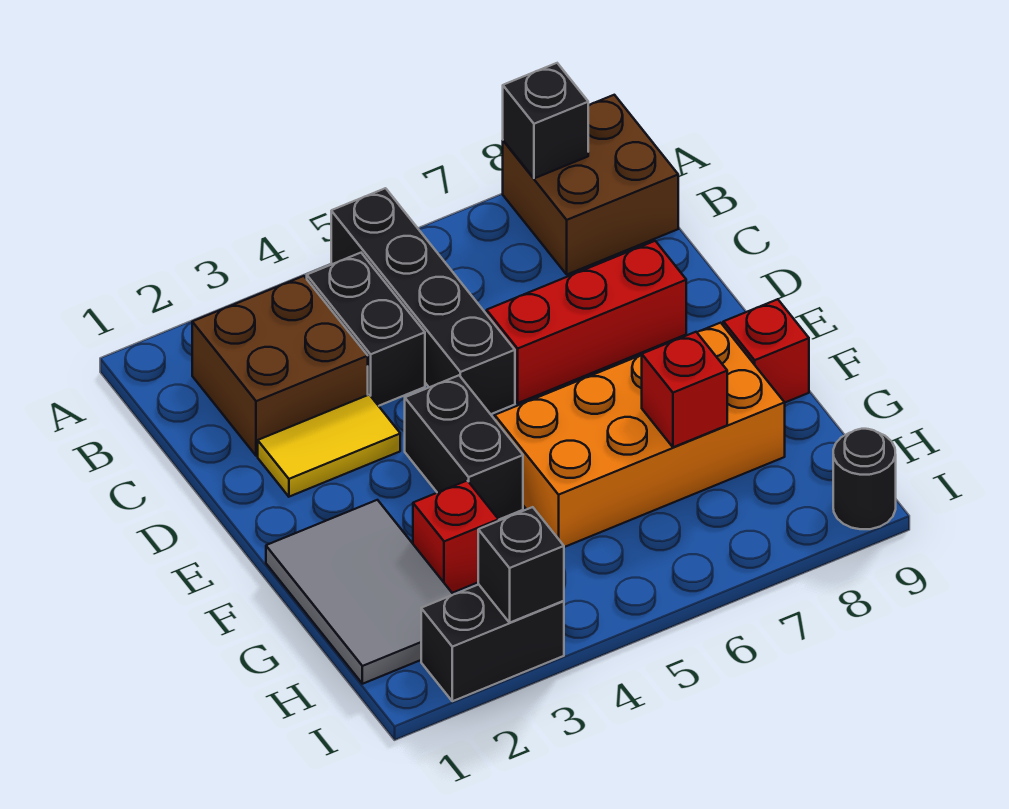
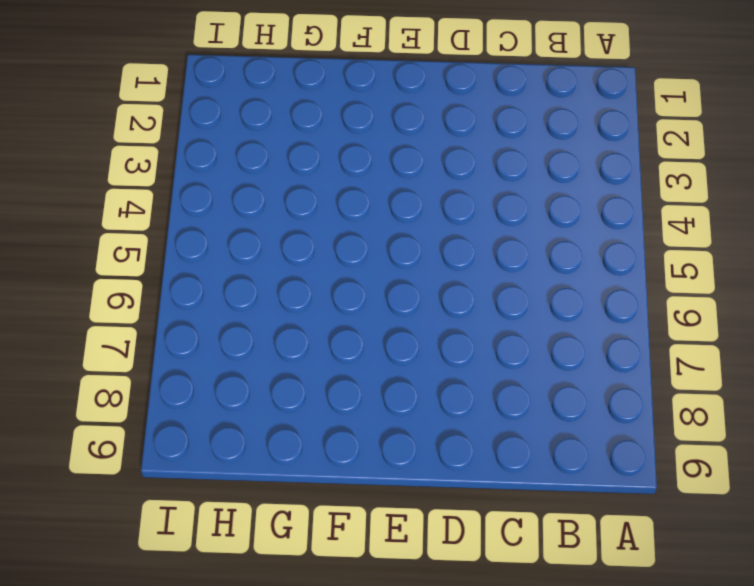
none -> black 1x4 brick [331,188,515,414]
none -> brown 2x2 brick [503,95,678,274]
none -> brown 2x2 brick [192,276,368,456]

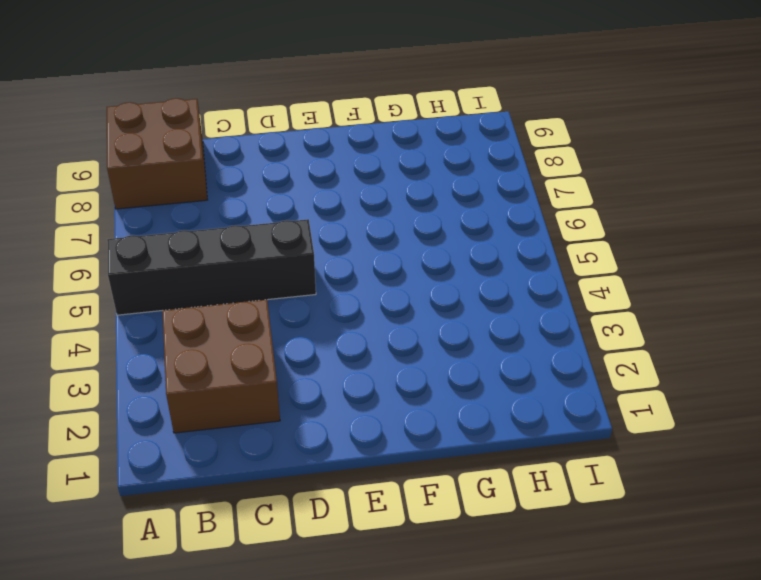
none -> black 1x2 brick [307,253,425,406]
none -> yellow 1x2 tile [258,395,400,497]
none -> red 1x3 brick [487,241,686,403]

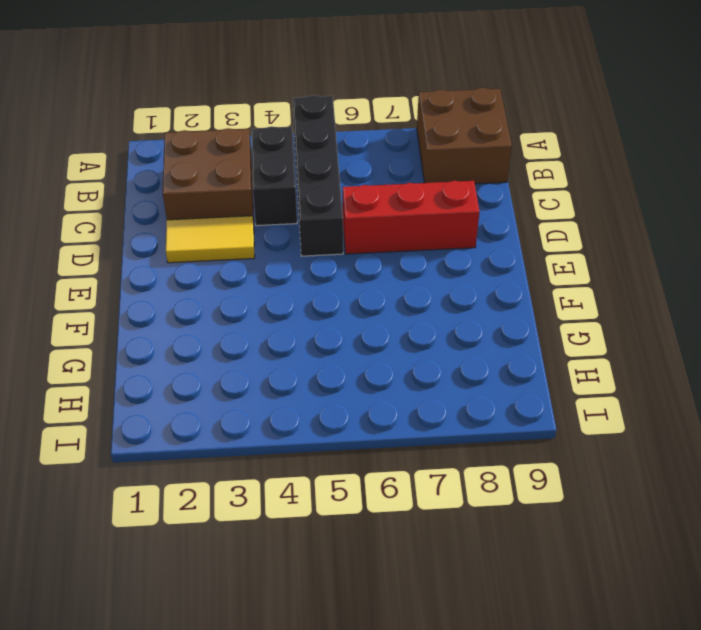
none -> black 1x2 brick [405,375,523,519]
none -> grey 2x3 tile [266,500,453,684]
none -> orange 2x4 brick [495,323,785,547]

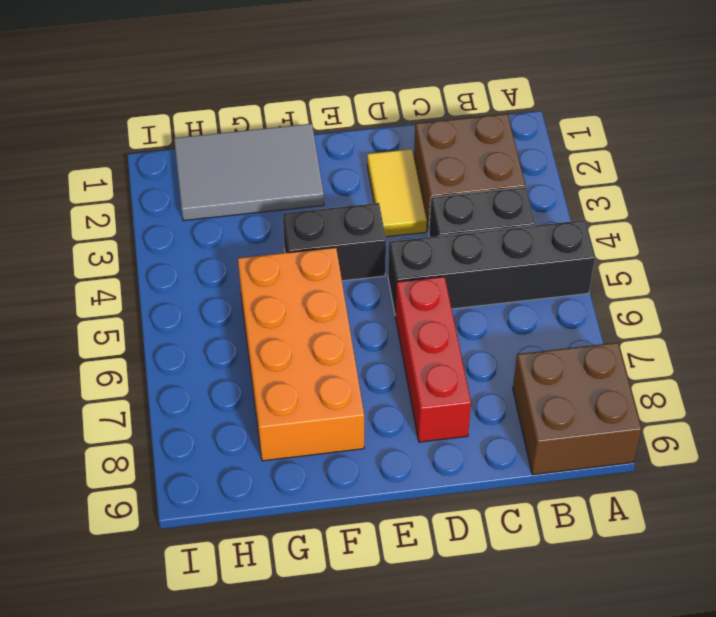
none -> red 1x1 brick [723,299,809,402]
none -> red 1x1 brick [413,481,499,593]
none -> black 1x2 brick [421,584,564,701]

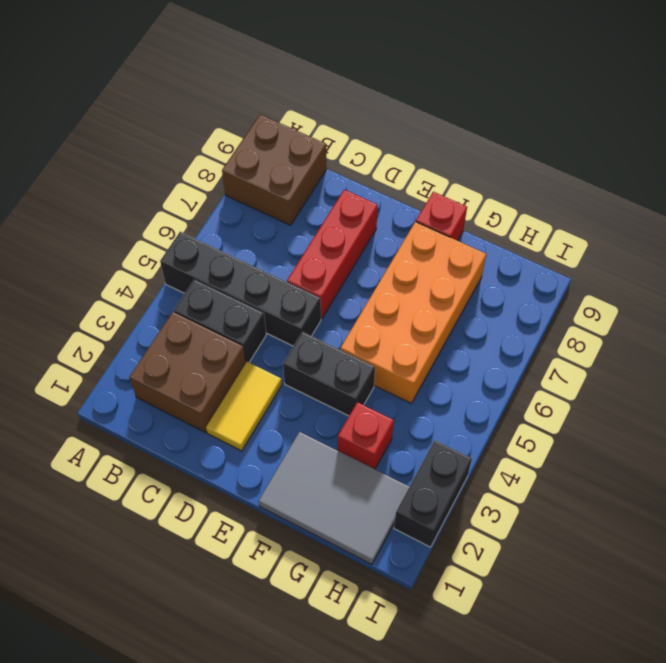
none -> black 1x1 round brick [833,429,896,529]
none -> black 1x1 brick [503,63,588,178]
none -> red 1x1 brick [642,332,727,447]

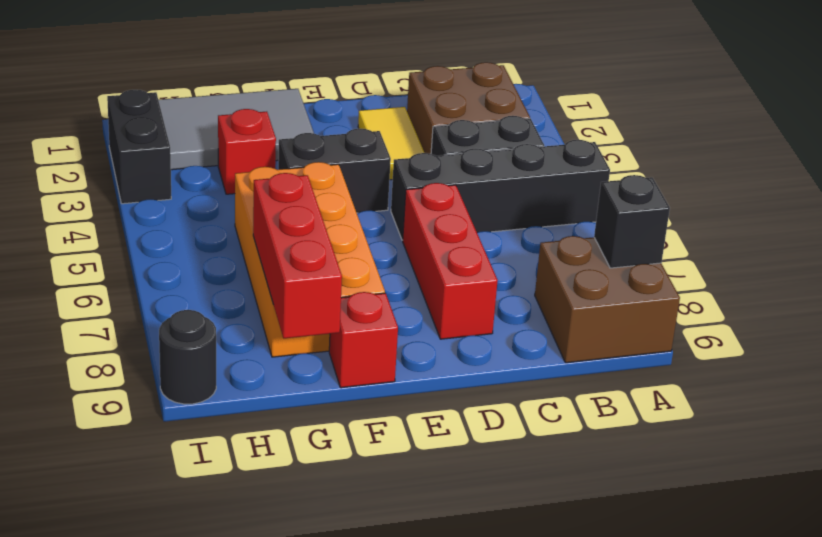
red 1x3 brick [253,173,342,338] -> red 1x1 brick [642,332,727,447]
none -> black 1x1 brick [478,507,564,623]

